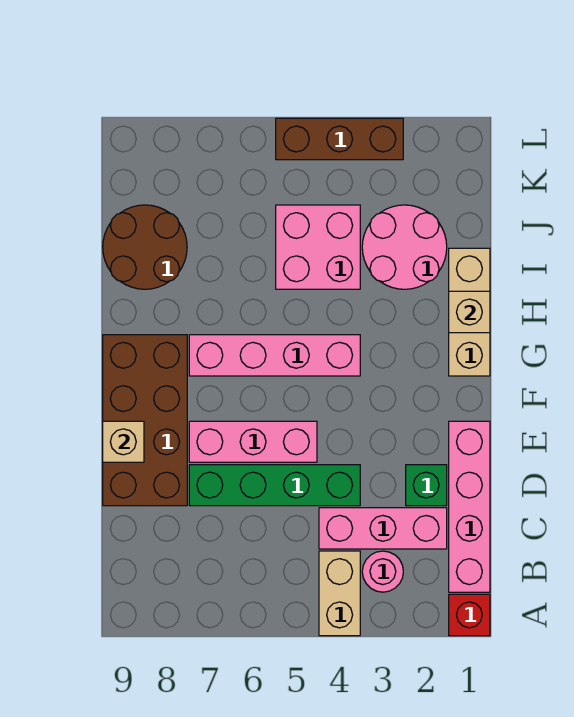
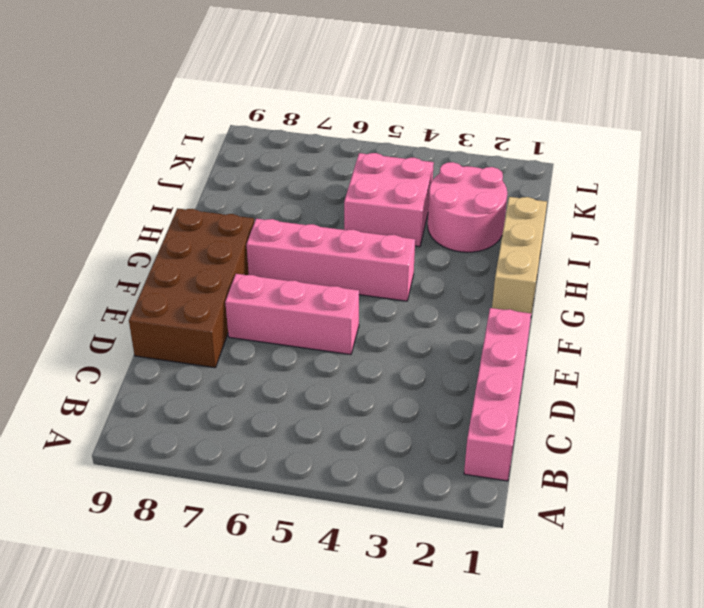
none -> red 1x1 brick [449,594,490,636]
none -> tan 1x2 brick [319,551,360,636]
none -> pink 1x1 round brick [362,551,403,592]

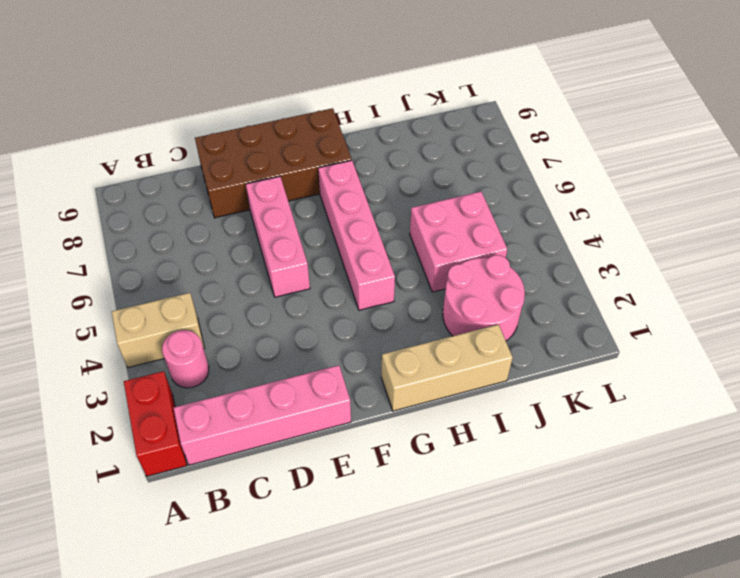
red 1x2 brick [124,371,187,476] -> red 1x1 brick [449,594,490,636]
none -> pink 1x3 brick [319,508,447,549]
none -> green 1x1 brick [406,465,447,506]
none -> green 1x4 brick [189,465,360,506]

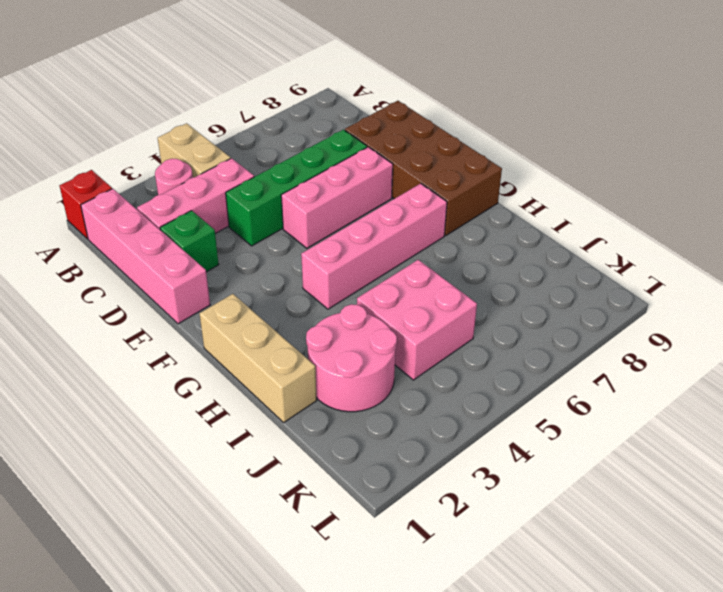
none -> brown 2x2 round brick [103,205,187,289]
none -> brown 1x3 brick [276,118,403,160]
none -> tan 1x1 brick [103,421,144,462]

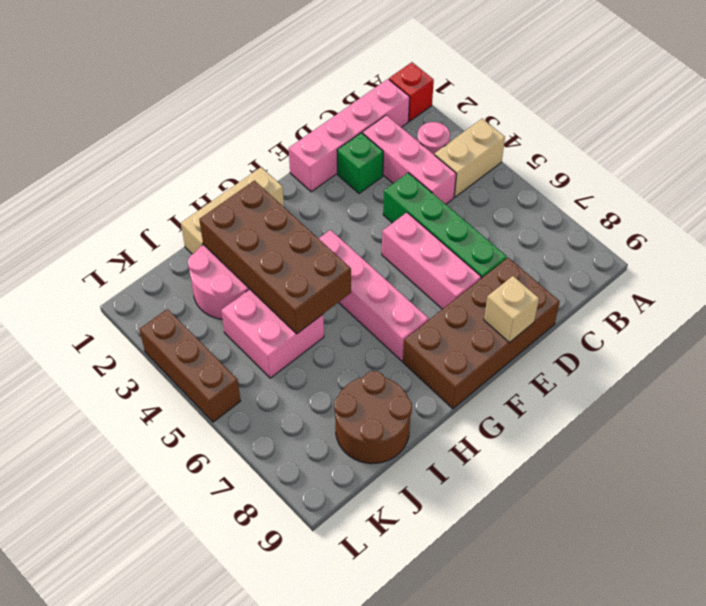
brown 2x4 brick [199,181,351,334] -> none
none -> tan 1x1 brick [449,291,490,333]

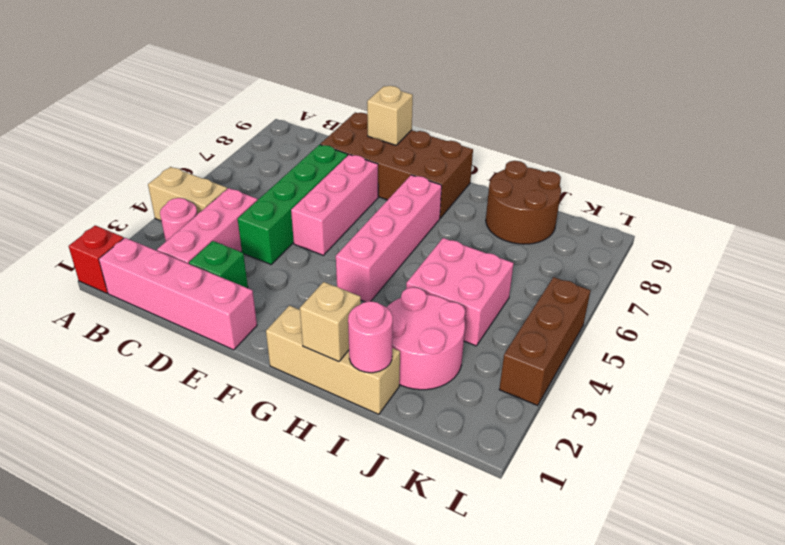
pink 1x1 round brick [348,301,393,373] -> none

